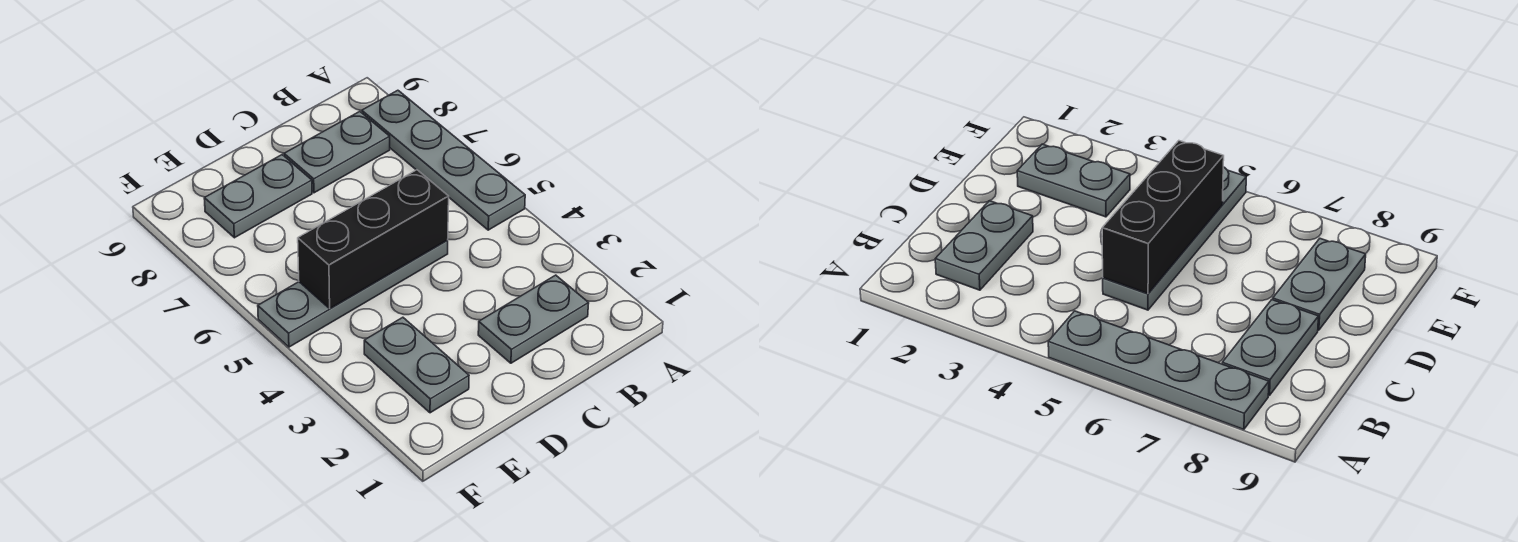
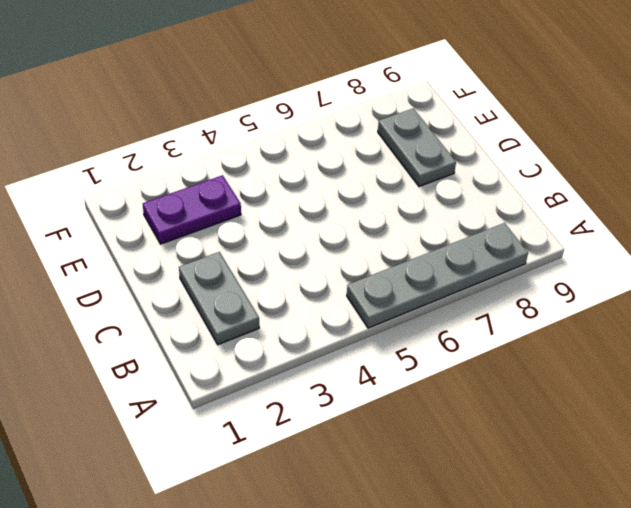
purple 1x2 plate [143,175,241,244] -> grey 1x2 plate [364,317,469,413]
none -> grey 1x2 plate [284,112,390,193]
none -> grey 1x4 plate [258,240,448,347]

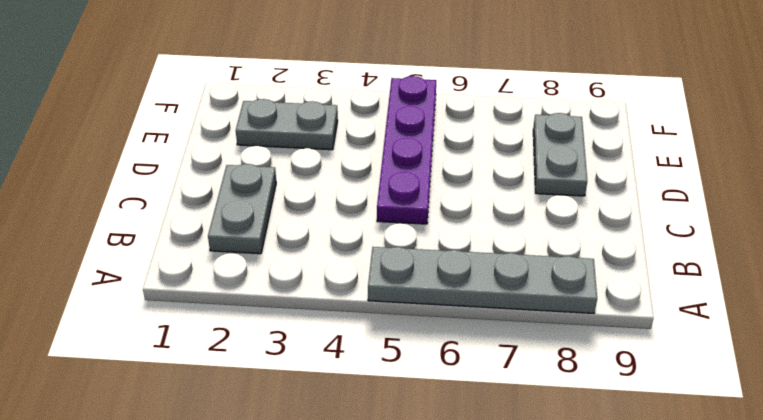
purple 1x4 plate [377,76,436,224] -> grey 1x4 plate [258,240,448,347]
none -> grey 1x2 plate [284,112,390,193]
none -> black 1x3 brick [298,170,449,309]

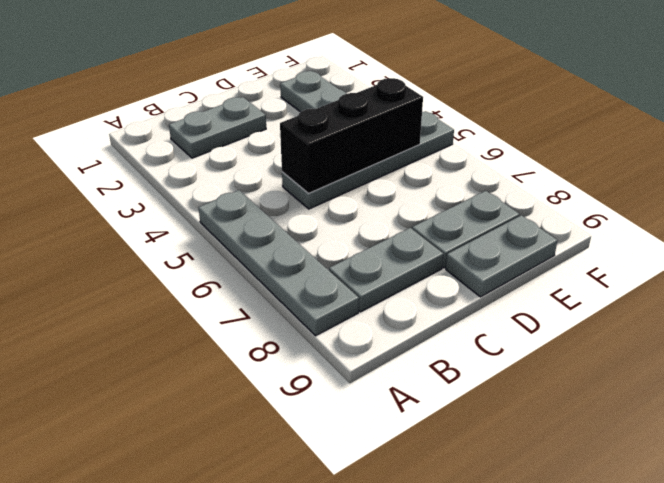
grey 1x2 plate [446,215,557,297] -> none

